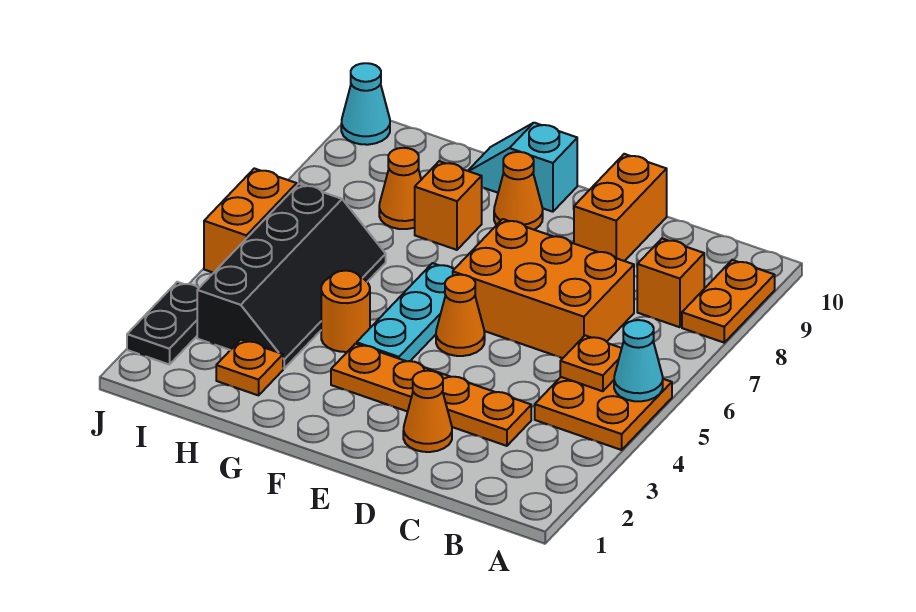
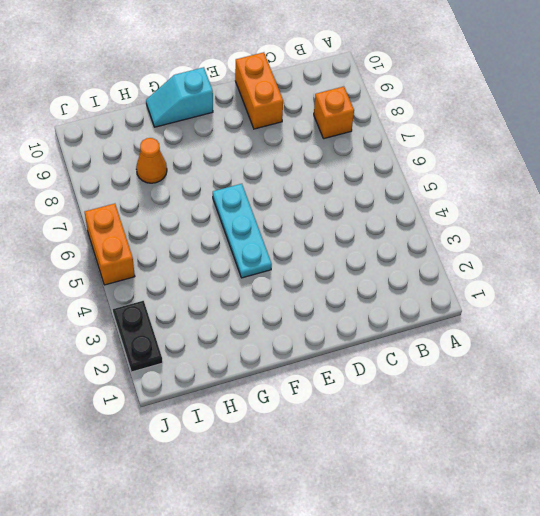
none -> orange 2x2 plate [535,377,672,450]
none -> orange 1x2 plate [682,260,775,343]
none -> orange 1x4 plate [331,344,531,446]

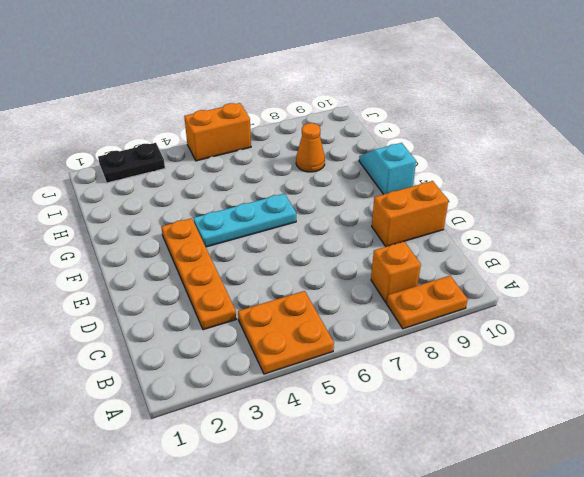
none -> orange 2x3 brick [453,219,634,358]
none -> orange 1x1 cone [403,371,452,452]
none -> orange 1x1 cone [436,275,485,356]

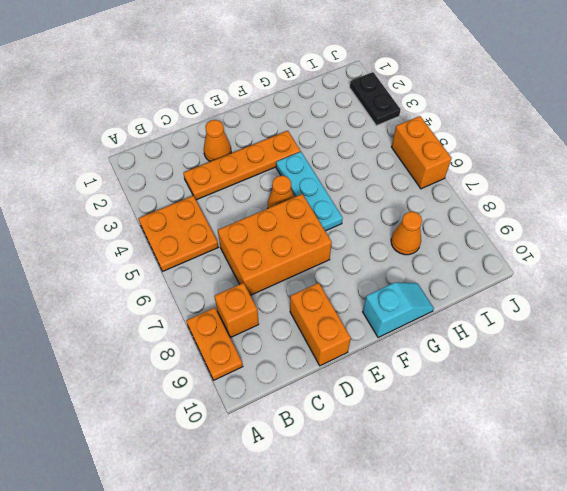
none -> orange 1x1 cone [494,152,543,230]
none -> orange 1x1 round brick [321,271,370,352]
none -> orange 1x1 brick [415,161,482,250]

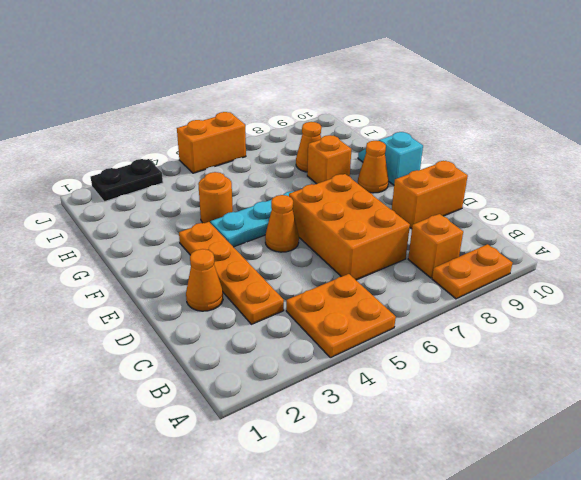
none -> orange 1x1 plate [216,340,283,395]
none -> black 2x4 slope [197,184,386,369]
none -> cyan 1x1 cone [341,63,390,145]

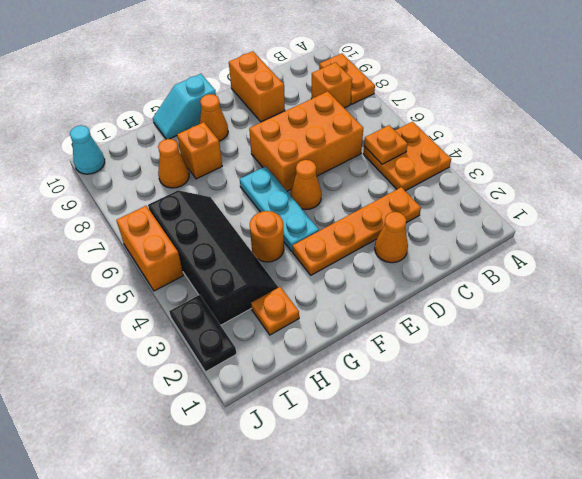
none -> cyan 1x1 cone [614,320,663,401]

